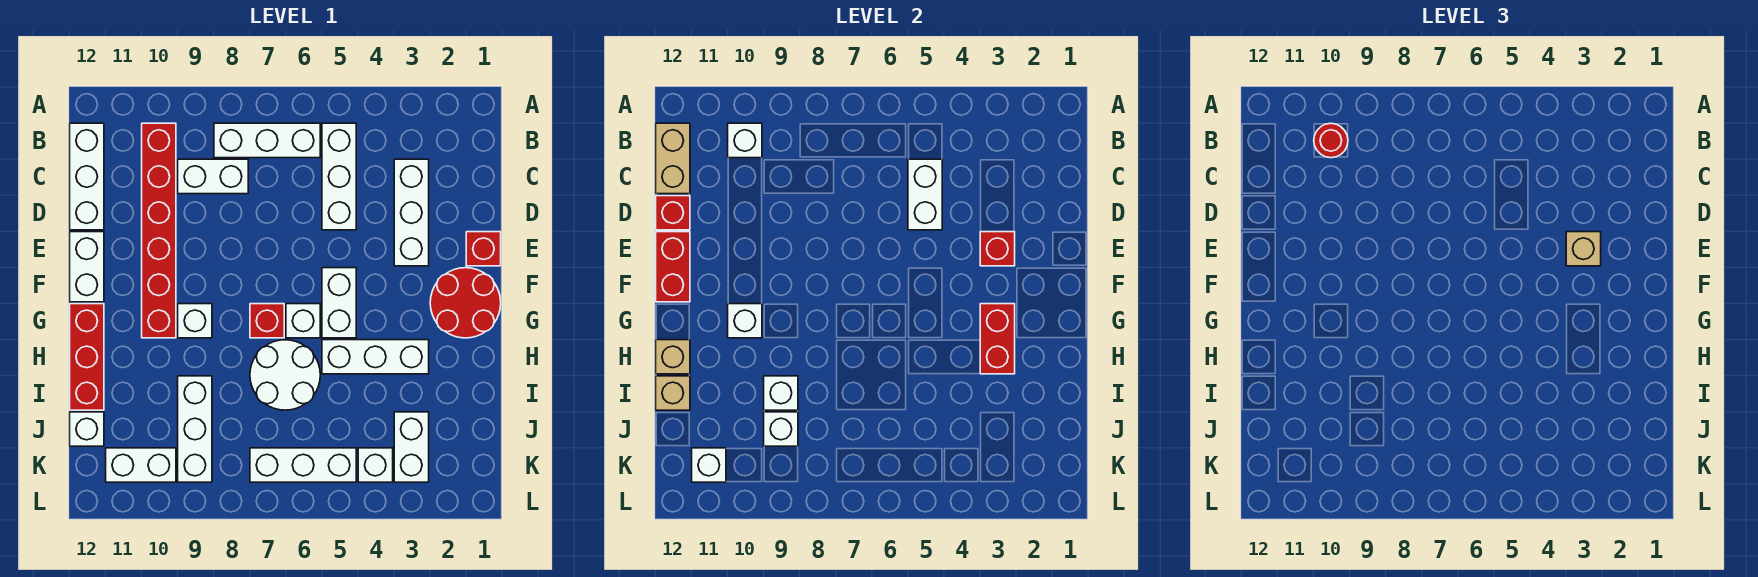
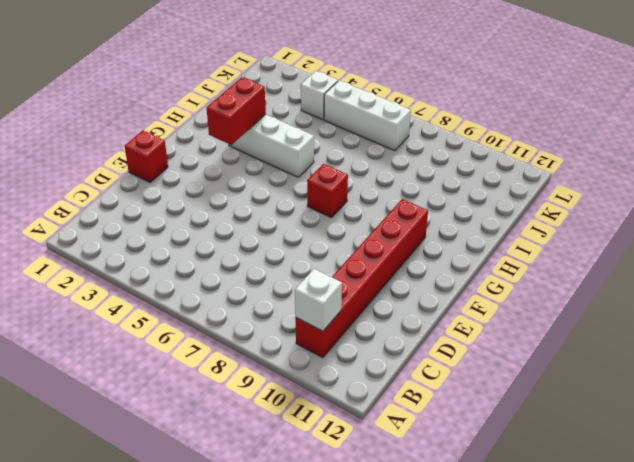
none -> white 1x3 brick [322,123,356,230]
none -> white 1x3 brick [214,123,320,158]
none -> white 1x3 brick [70,123,104,230]
none -> white 1x3 brick [394,159,429,266]

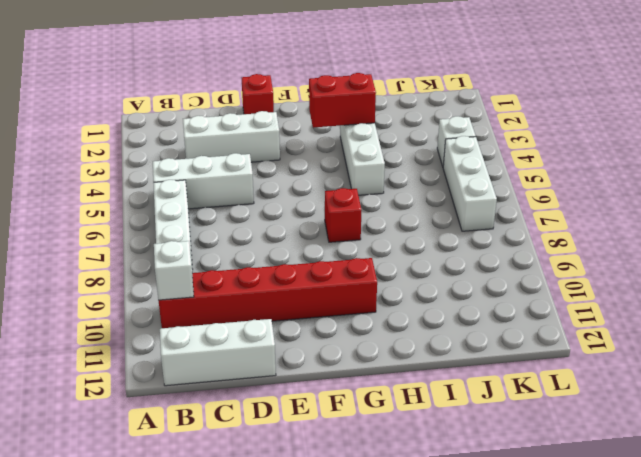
none -> white 1x2 brick [178,159,248,194]
none -> white 1x2 brick [70,232,104,302]
none -> red 2x2 round brick [430,268,501,338]
none -> white 1x2 brick [322,268,356,338]

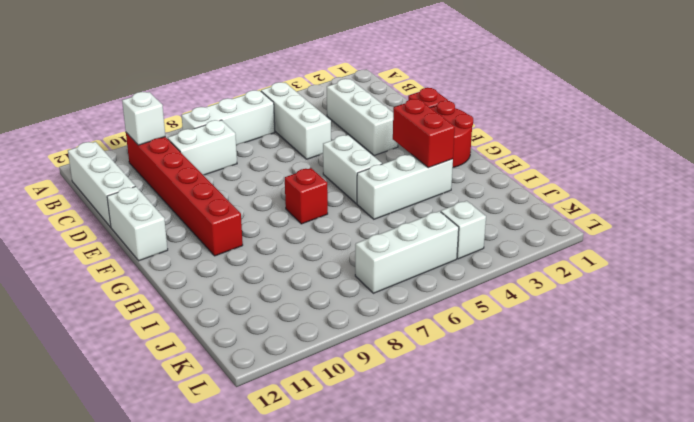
none -> white 1x1 brick [286,304,320,338]
none -> white 1x1 brick [178,304,212,338]
none -> red 1x3 brick [70,304,104,410]
none -> white 2x2 round brick [250,340,320,410]

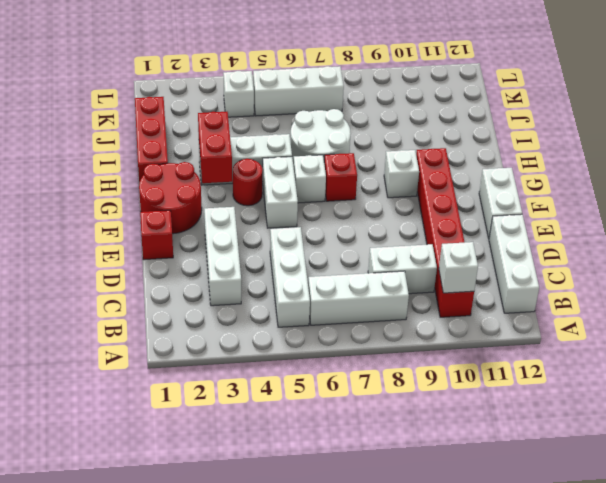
red 1x1 round brick [233,159,262,206] -> red 1x1 round brick moved to [1314,123,1348,158]
red 1x3 brick [135,97,168,183] -> red 1x3 brick moved to [70,304,104,410]
none -> white 1x3 brick [178,376,212,482]
none -> white 1x2 brick [394,412,429,482]
none -> white 1x1 brick [70,412,104,446]
none -> white 1x2 brick [106,448,176,482]

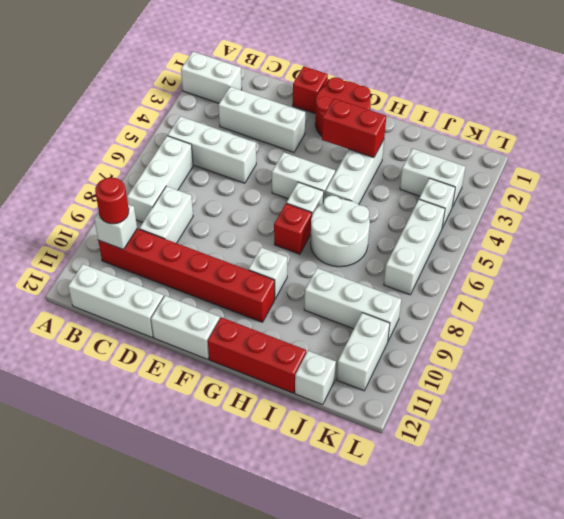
white 1x2 brick [181,52,242,103] -> white 1x2 brick moved to [908,159,942,230]
none -> tan 1x2 brick [656,123,690,194]
none -> red 1x1 brick [656,196,690,230]
none -> red 1x1 brick [980,232,1015,266]
none -> red 1x2 brick [656,232,690,302]

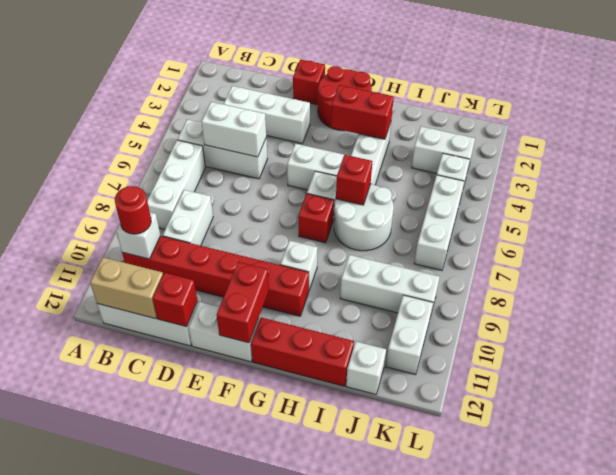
red 1x2 brick [217,262,269,343] -> red 1x2 brick turned to [656,232,690,302]
red 1x1 brick [336,155,372,205] -> red 1x1 brick moved to [980,232,1015,266]
none -> white 1x1 brick [728,304,762,338]
none -> tan 1x1 brick [656,340,690,374]
none -> white 1x1 brick [764,376,798,410]
none -> tan 1x1 brick [656,376,690,410]

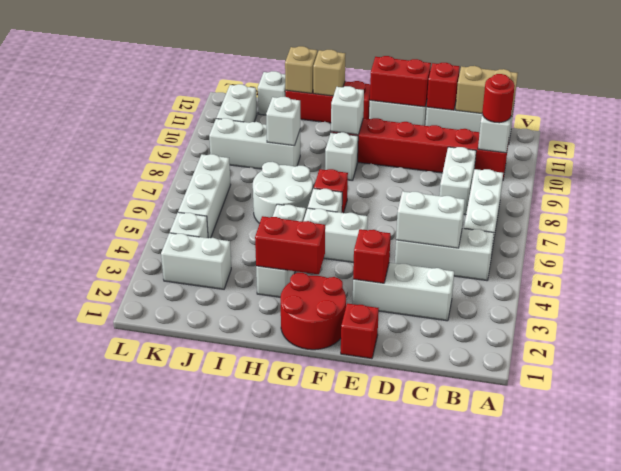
none -> white 1x1 brick [764,412,798,446]
none -> white 1x1 brick [692,448,726,482]
none -> tan 1x1 brick [1566,232,1601,266]

